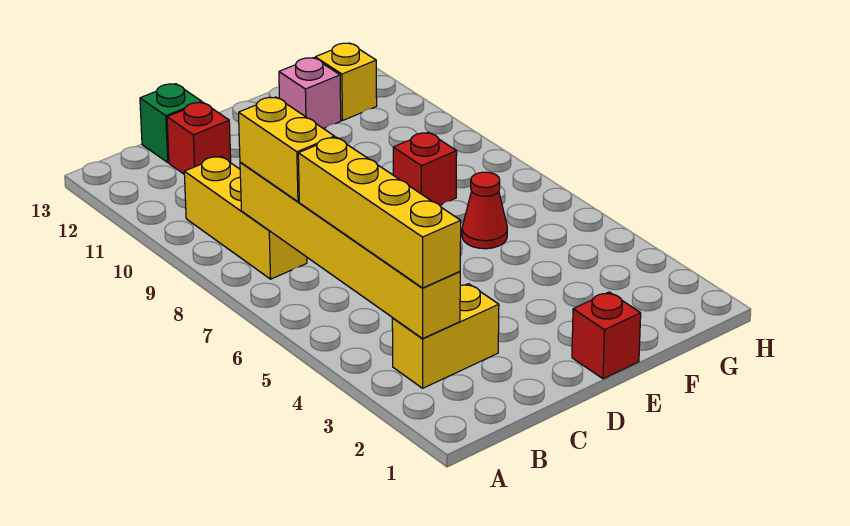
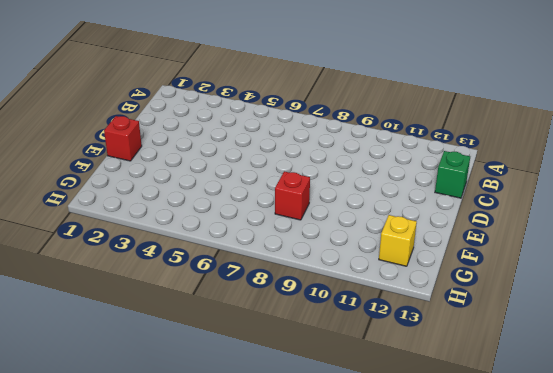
none -> yellow 1x2 brick [392,284,499,388]
none -> yellow 1x3 brick [184,156,307,279]
none -> red 1x1 brick [167,102,231,174]

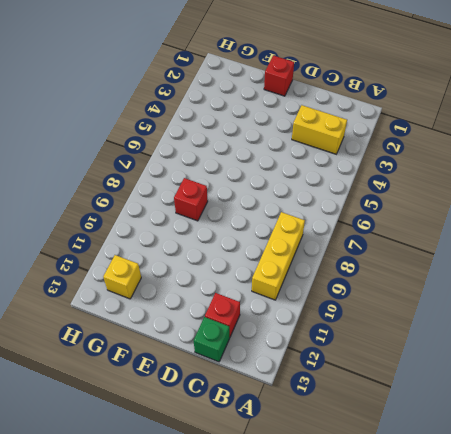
none -> red 1x1 cone [462,172,507,249]
none -> pink 1x1 brick [279,58,341,129]
none -> yellow 1x6 brick [240,162,460,338]

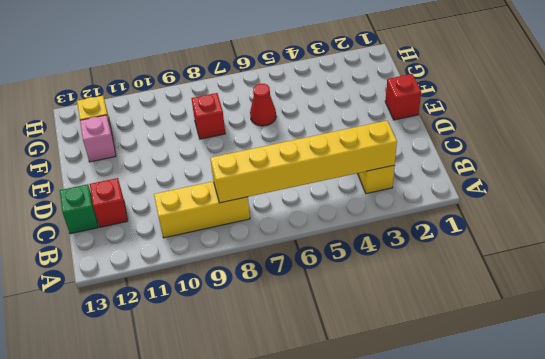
none -> yellow 1x4 brick [298,137,461,288]
none -> yellow 1x2 brick [239,97,335,202]

